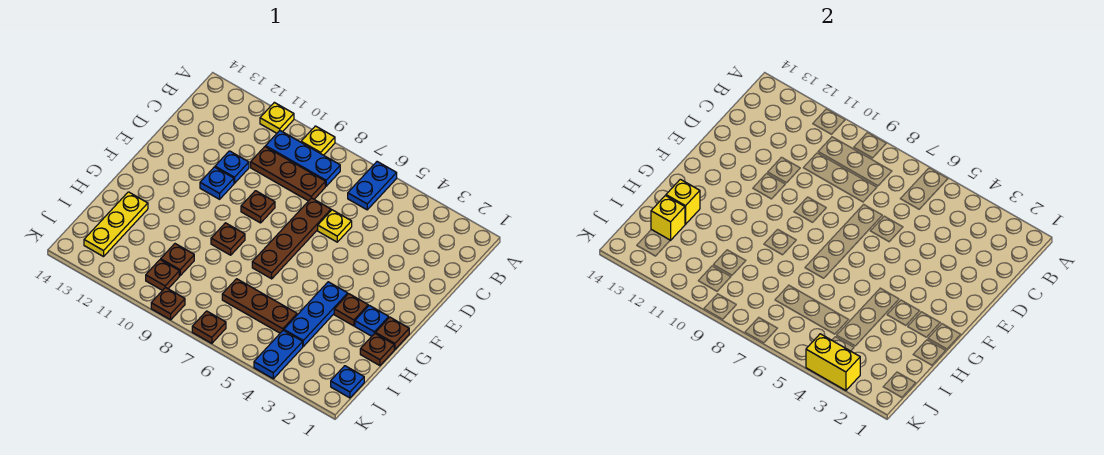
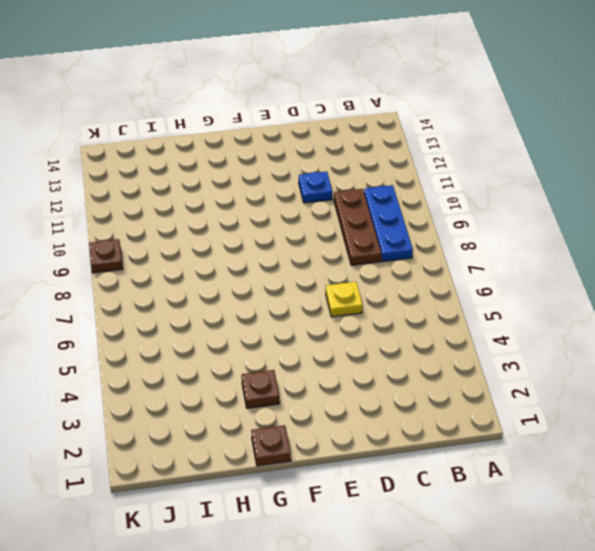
none -> blue 1x2 plate [348,162,397,210]
none -> yellow 1x1 plate [301,126,335,155]
none -> yellow 1x1 plate [260,102,294,133]

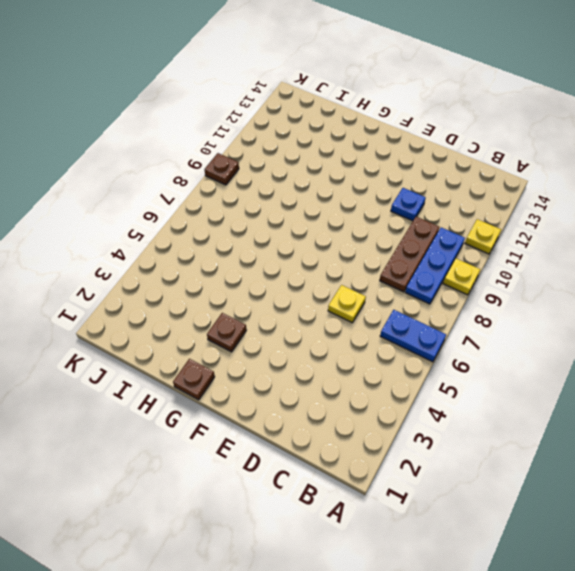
none -> brown 1x4 plate [252,198,331,279]
none -> brown 1x1 plate [241,191,275,223]
none -> blue 1x1 plate [200,167,234,199]

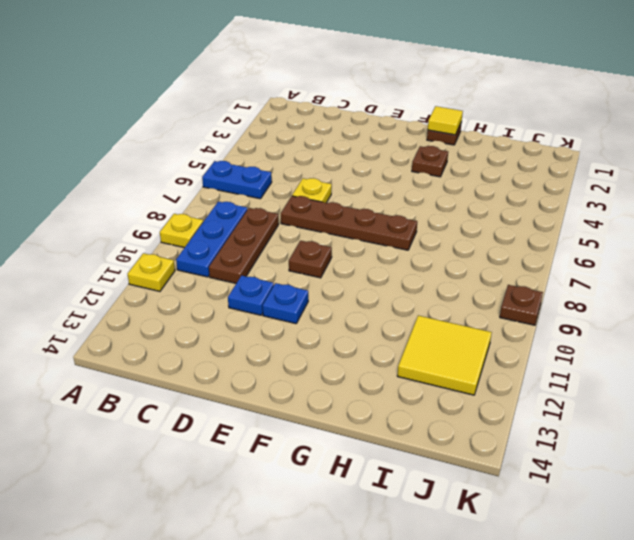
yellow 1x1 tile [428,106,463,135] -> none
yellow 2x2 tile [397,315,492,395] -> none
none -> blue 1x1 plate [355,305,389,336]
none -> blue 1x3 plate [284,282,348,346]
none -> brown 1x1 plate [211,223,245,255]

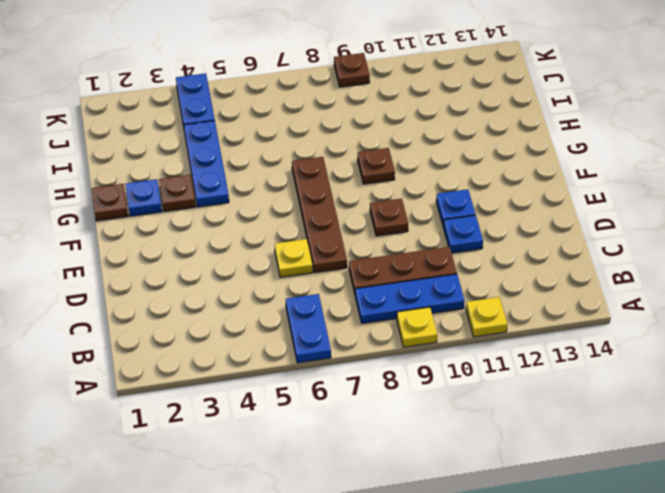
none -> brown 1x1 plate [360,333,394,366]
none -> yellow 1x3 plate [84,192,148,257]
none -> brown 1x3 plate [222,279,297,333]

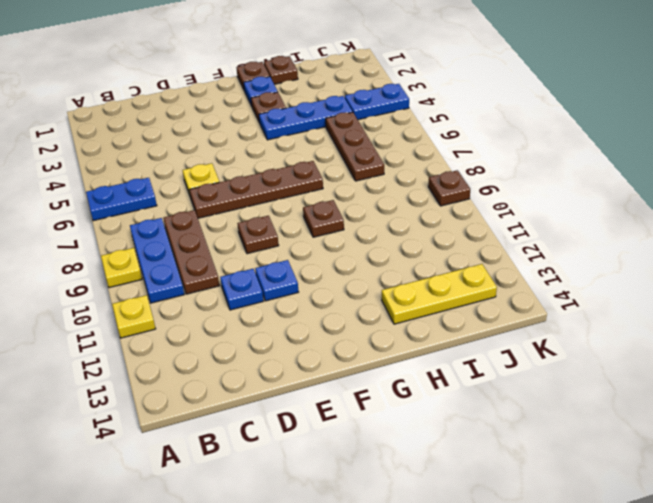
none -> brown 1x1 plate [161,244,194,276]
none -> blue 1x1 plate [331,366,364,398]
none -> brown 1x1 plate [146,260,179,291]

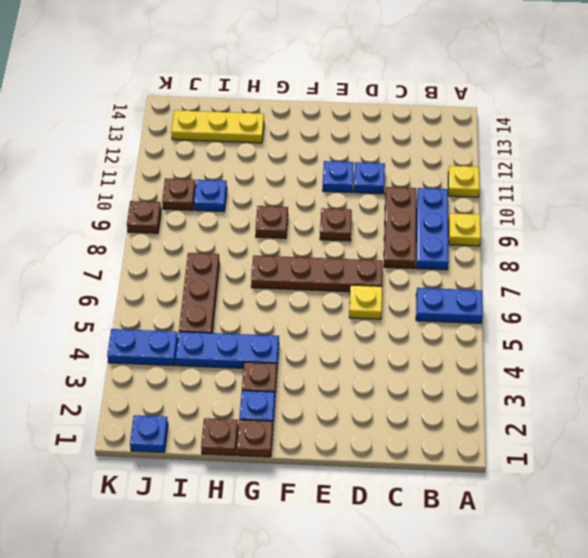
blue 1x1 plate [194,180,227,212] -> brown 1x1 plate [161,244,194,276]
none -> brown 1x1 plate [192,311,226,343]
none -> yellow 1x1 brick [666,179,700,224]
none -> yellow 1x1 brick [651,196,685,240]

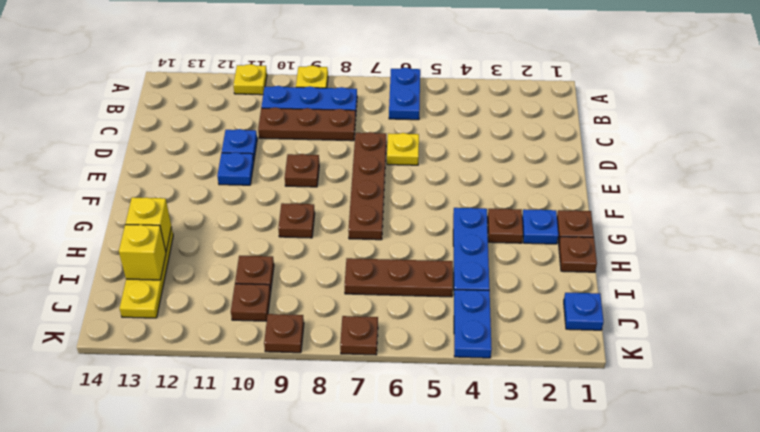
none -> yellow 1x2 brick [806,334,860,390]

